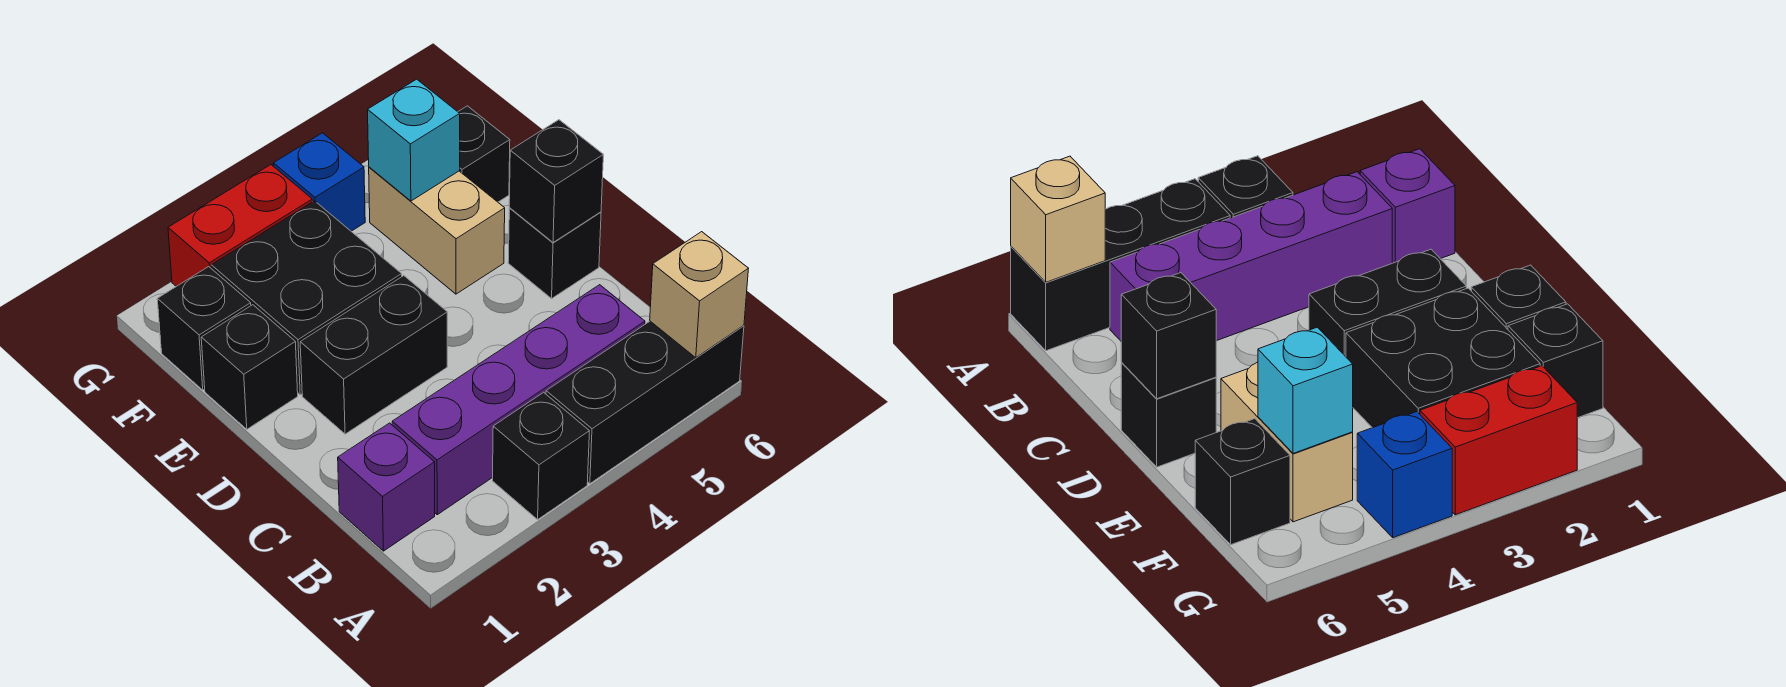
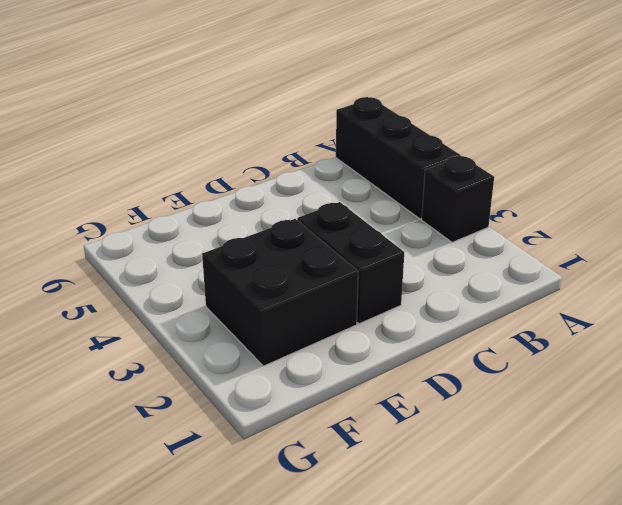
none -> purple 1x1 brick [338,423,435,551]
none -> purple 1x4 brick [392,285,645,515]
none -> black 1x1 brick [508,208,601,298]

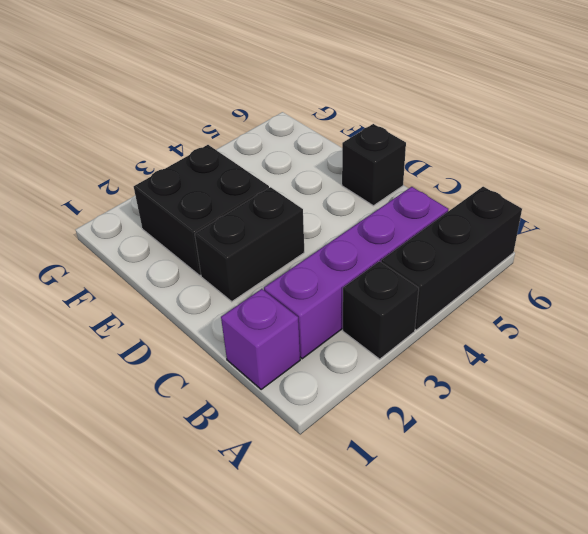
none -> black 1x1 brick [201,305,298,429]
none -> tan 1x2 brick [369,167,505,294]
none -> black 1x1 brick [157,267,251,390]

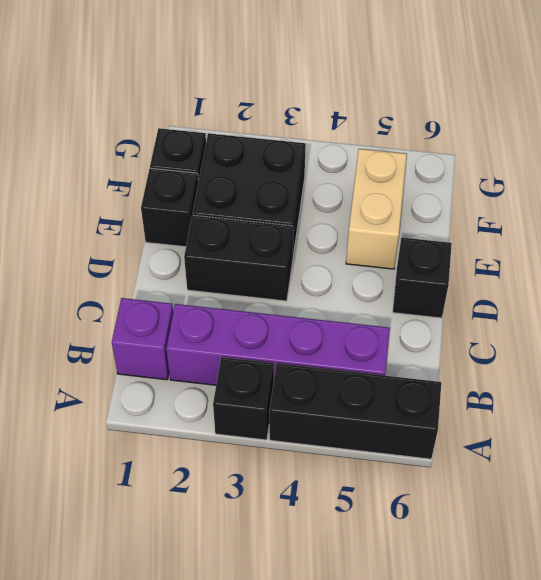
none -> black 1x1 brick [458,106,510,202]
none -> red 1x2 brick [168,165,312,286]
none -> blue 1x1 brick [273,133,365,231]

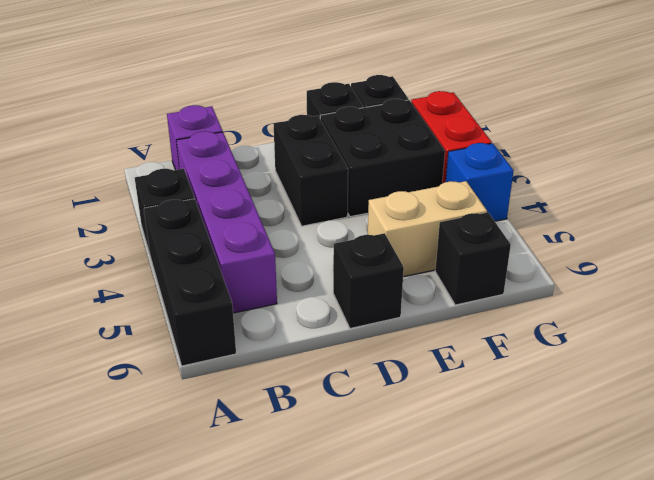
none -> tan 1x1 brick [650,232,749,358]
none -> black 1x1 brick [509,120,603,243]
none -> cyan 1x1 brick [368,79,460,201]

